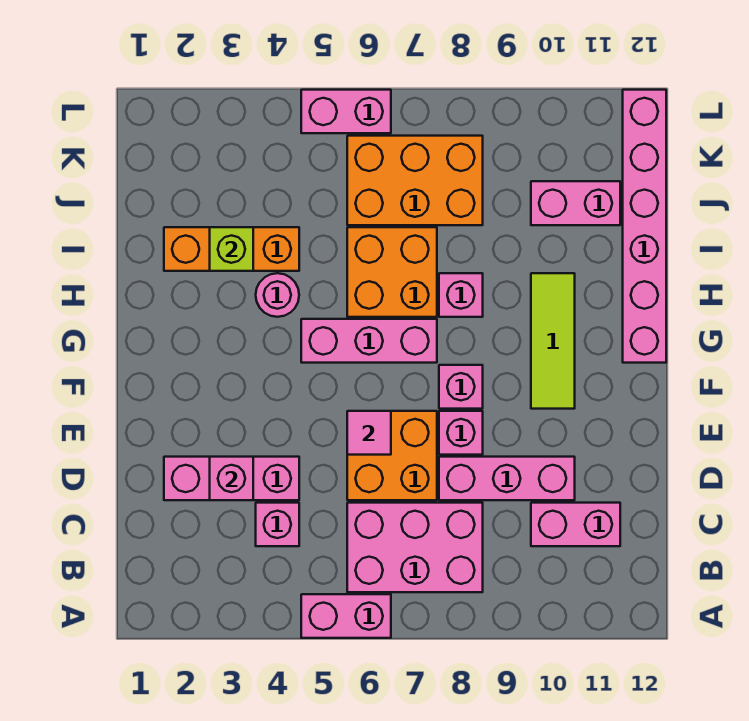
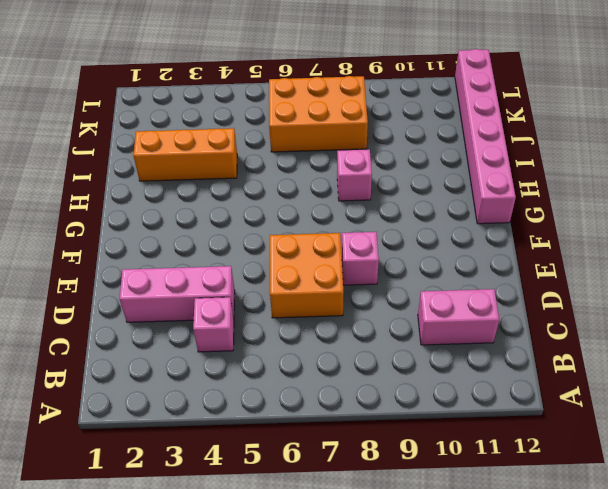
none -> pink 1x2 brick [301,594,391,638]
none -> pink 2x3 brick [347,503,483,592]
none -> pink 1x3 brick [439,457,575,500]

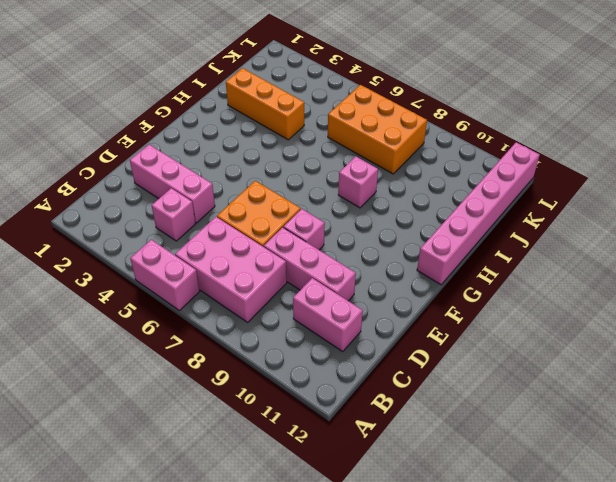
none -> pink 1x1 brick [439,365,483,409]
none -> lime 1x3 tile [531,273,575,409]
none -> pink 1x3 brick [301,319,437,363]

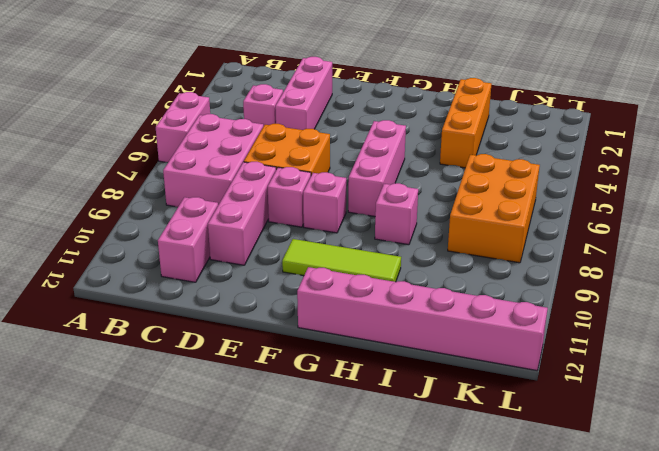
none -> pink 1x1 round brick [256,273,299,317]
none -> orange 2x2 brick [347,227,437,317]
none -> pink 1x2 brick [531,181,620,225]

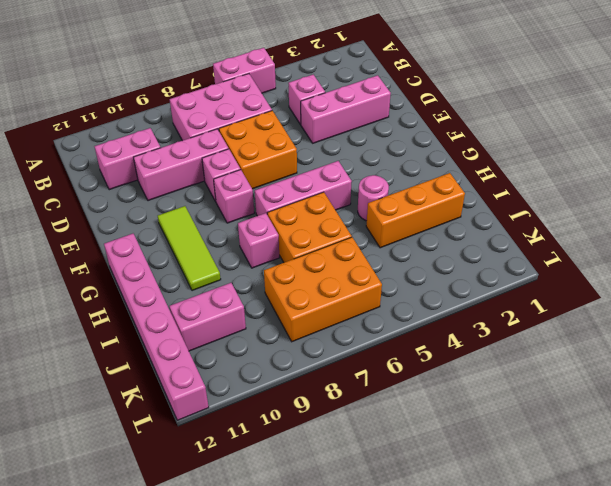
none -> pink 1x2 brick [301,90,391,133]
none -> pink 1x1 brick [210,457,253,500]
none -> pink 1x1 tile [347,411,391,455]

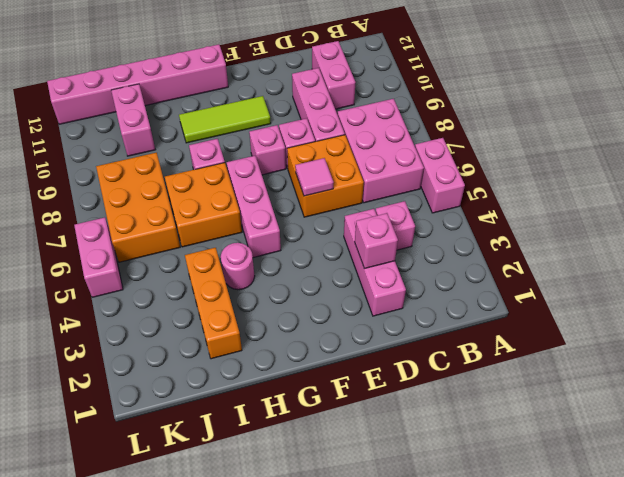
none -> lime 1x1 brick [210,227,253,271]

